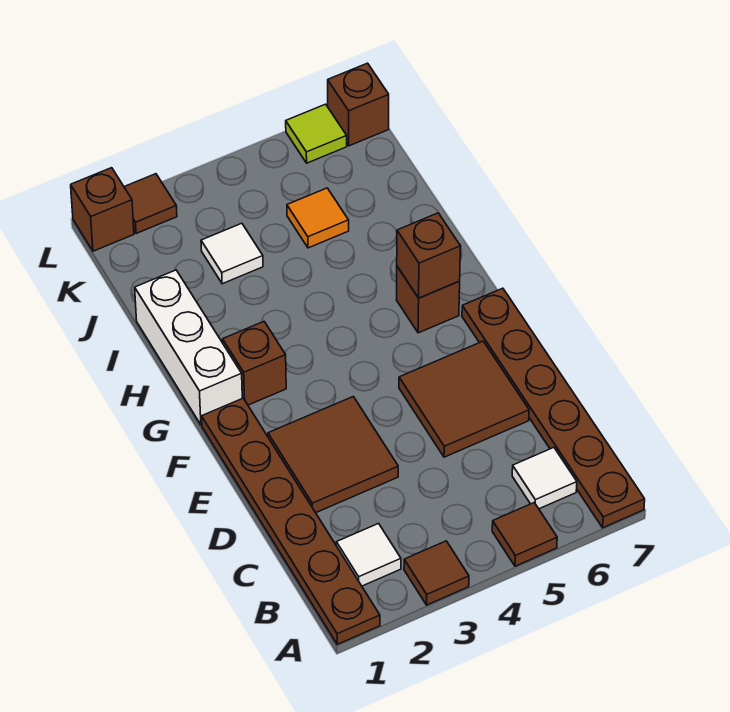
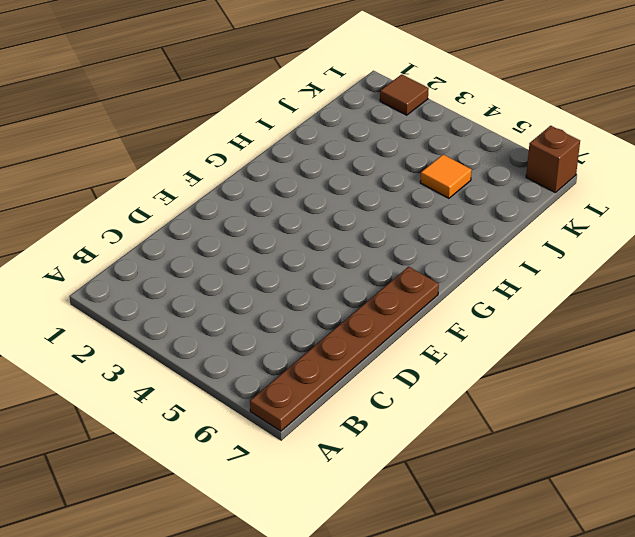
none -> brown 1x6 plate [202,398,380,644]
none -> brown 1x1 tile [404,541,469,605]
none -> brown 1x1 tile [492,503,557,566]

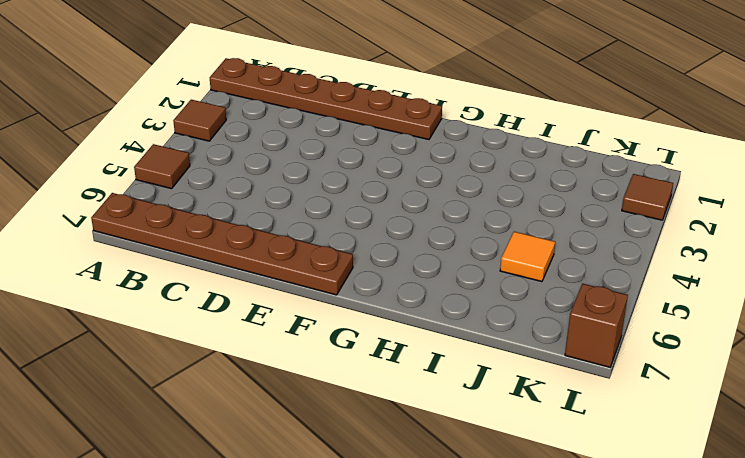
none -> white 1x1 tile [336,524,401,586]
none -> white 1x1 tile [512,448,577,509]
none -> brown 2x2 tile [268,397,398,513]

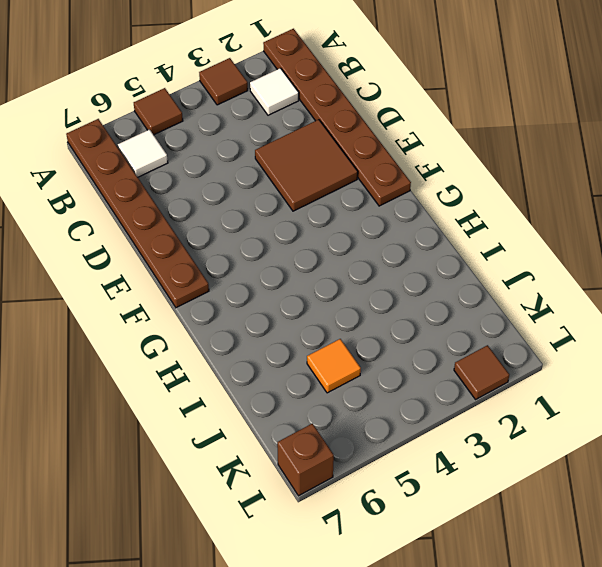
none -> brown 2x2 tile [399,341,529,457]
none -> white 1x3 brick [135,270,242,425]
none -> brown 1x1 brick [223,322,286,405]

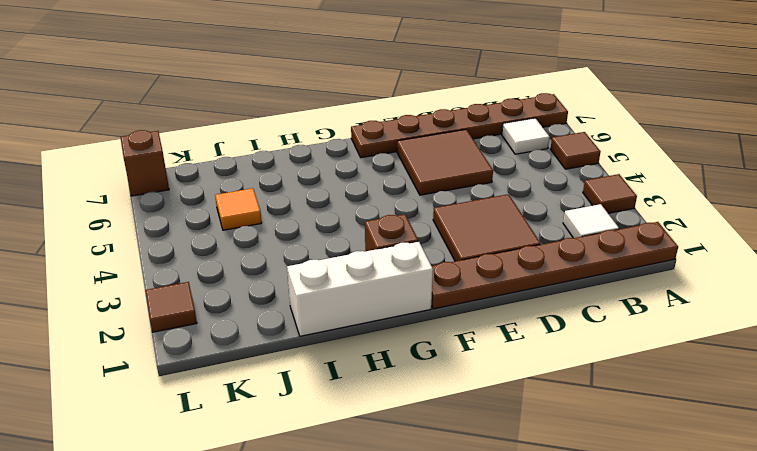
none -> brown 1x1 brick [397,267,460,333]
none -> white 1x1 tile [201,223,263,284]
none -> brown 1x1 brick [71,168,134,251]

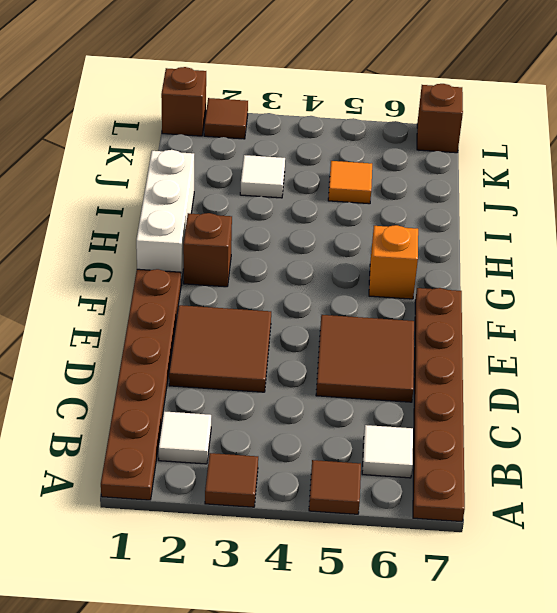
orange 1x1 brick [369,225,418,299] -> brown 1x1 brick [397,267,460,333]
none -> lime 1x1 tile [286,104,347,163]
none -> brown 1x1 brick [397,213,460,298]

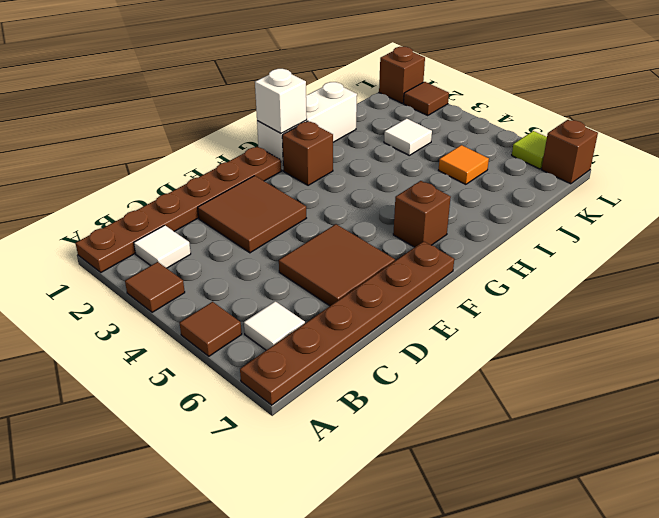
white 1x1 brick [255,69,307,133] -> none
none -> brown 1x1 brick [397,213,460,298]

